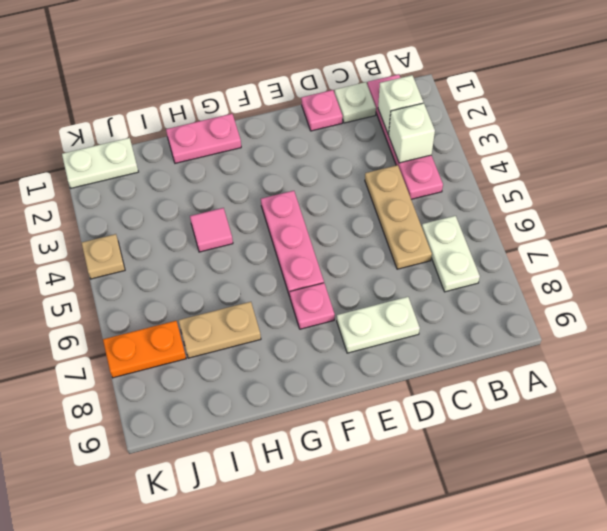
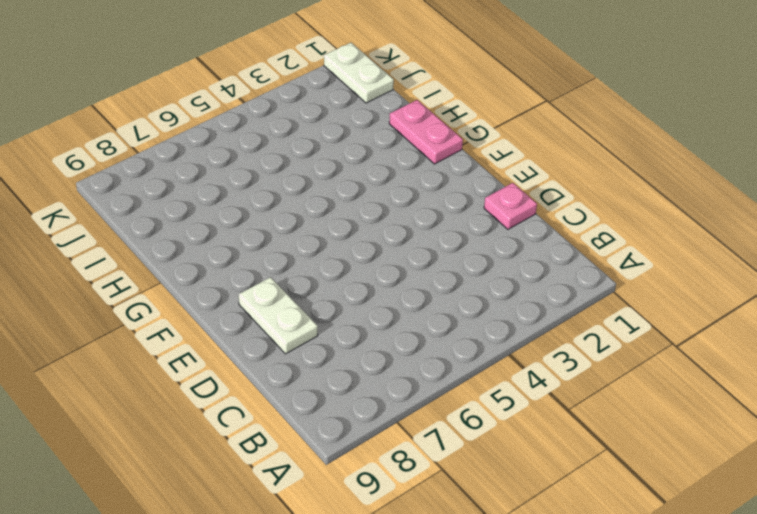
none -> pink 1x4 plate [368,74,443,199]
none -> white 1x2 plate [422,216,480,292]
none -> white 1x1 plate [335,82,376,123]

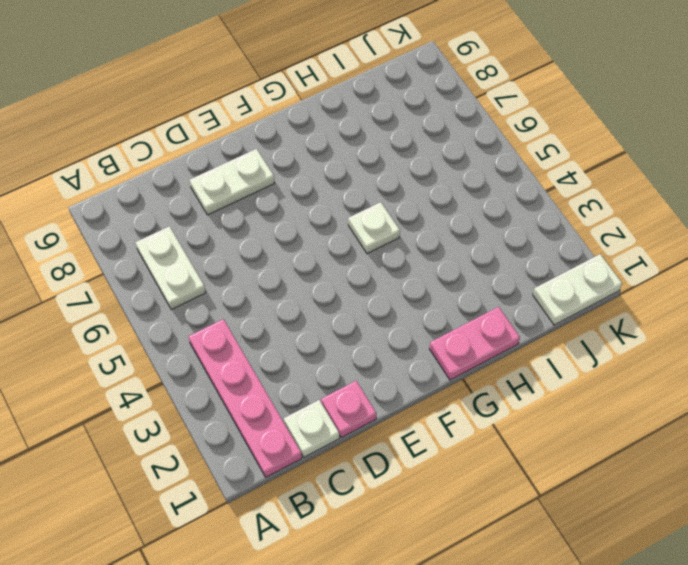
white 1x1 plate [348,202,400,254] -> none
none -> tan 1x3 plate [365,165,432,269]
none -> pink 1x3 plate [261,191,324,297]
none -> pink 1x1 plate [290,283,335,329]

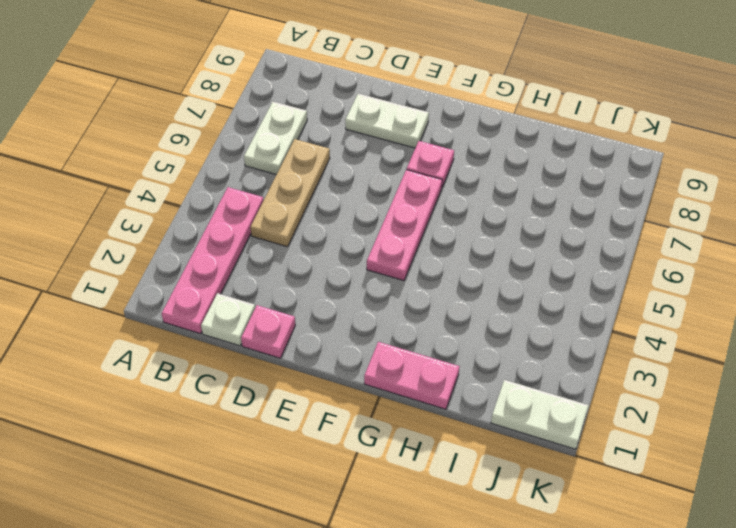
none -> pink 1x1 tile [190,208,233,252]
none -> tan 1x2 plate [179,302,261,358]
none -> orange 1x2 plate [103,321,186,378]

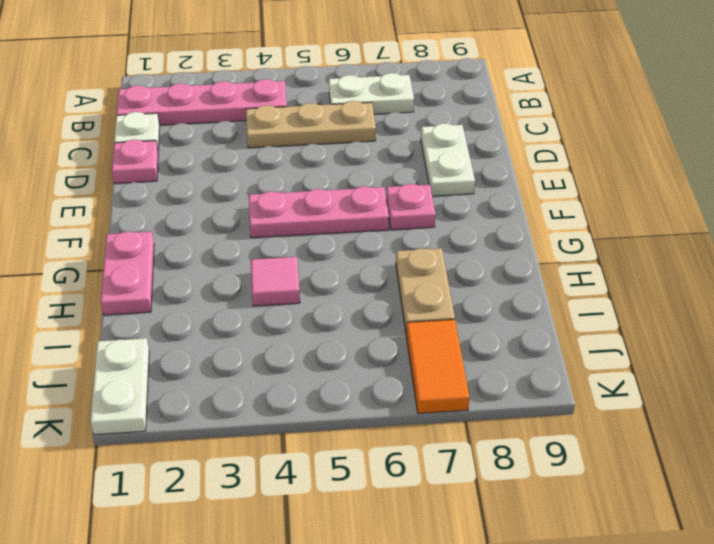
orange 1x2 tile [406,320,470,414] -> orange 1x2 plate [103,321,186,378]
none -> tan 1x1 plate [82,234,125,279]
none -> white 1x1 brick [378,75,423,135]
none -> white 1x1 brick [389,103,435,163]

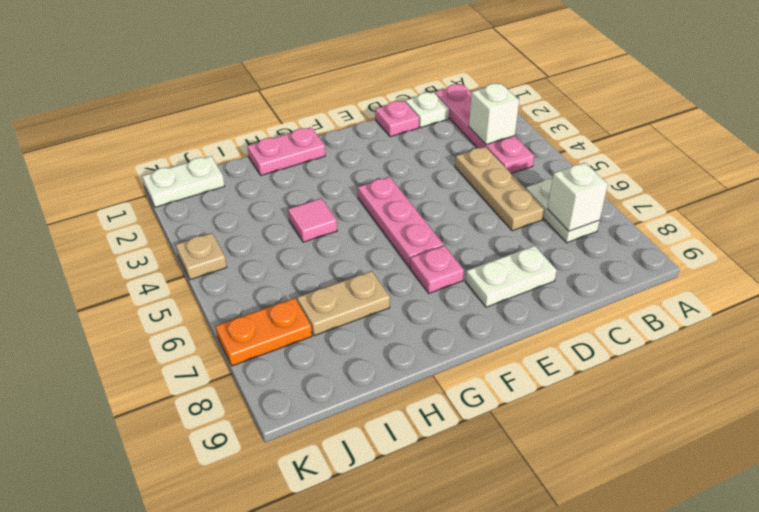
white 1x1 brick [548,163,608,231] -> white 1x1 brick moved to [378,75,423,135]

